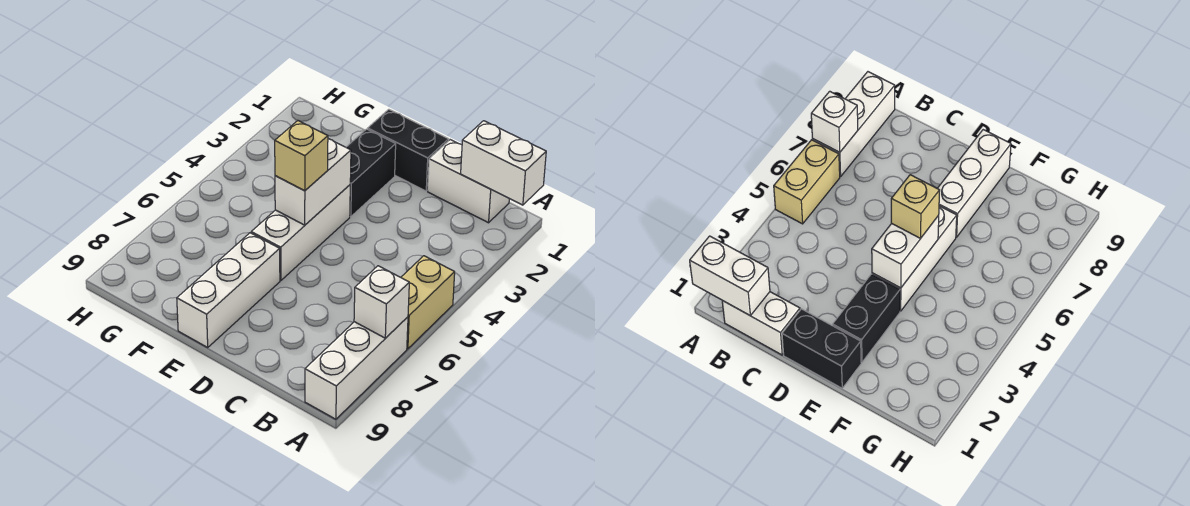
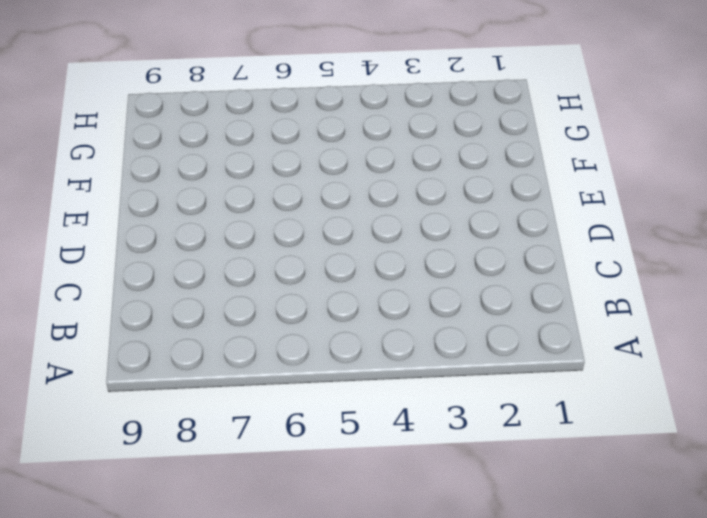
none -> tan 1x2 brick [401,256,455,349]
none -> white 1x3 brick [305,317,408,419]

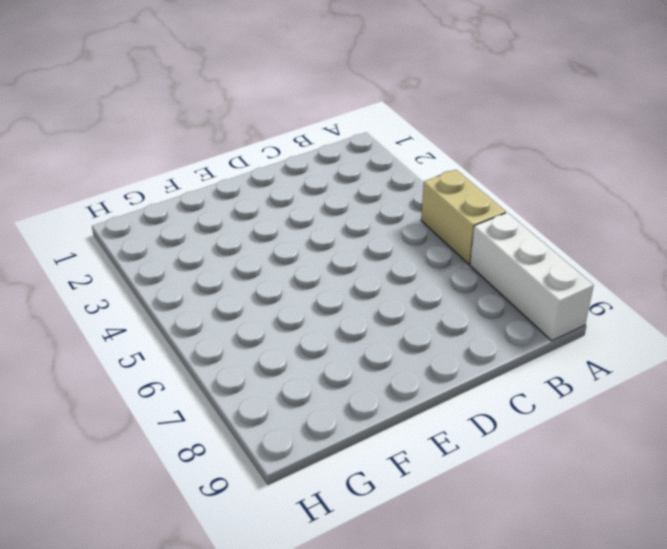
none -> white 1x2 brick [428,140,509,223]
none -> black 1x2 brick [368,109,449,191]

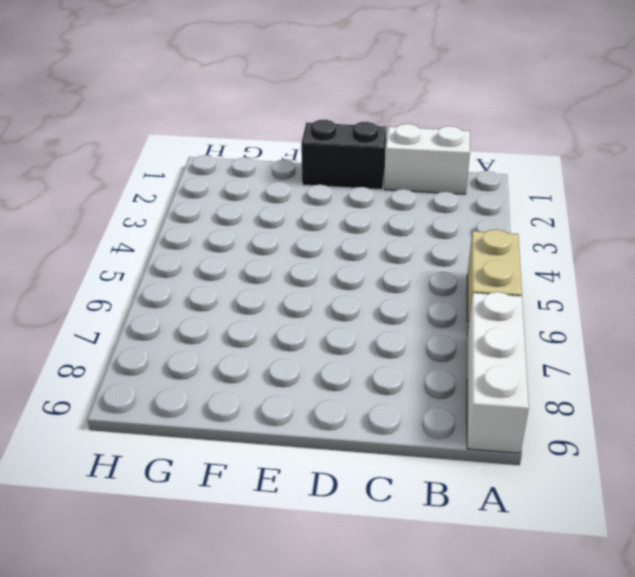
none -> black 1x2 brick [346,129,396,217]
none -> white 1x3 brick [251,185,350,280]

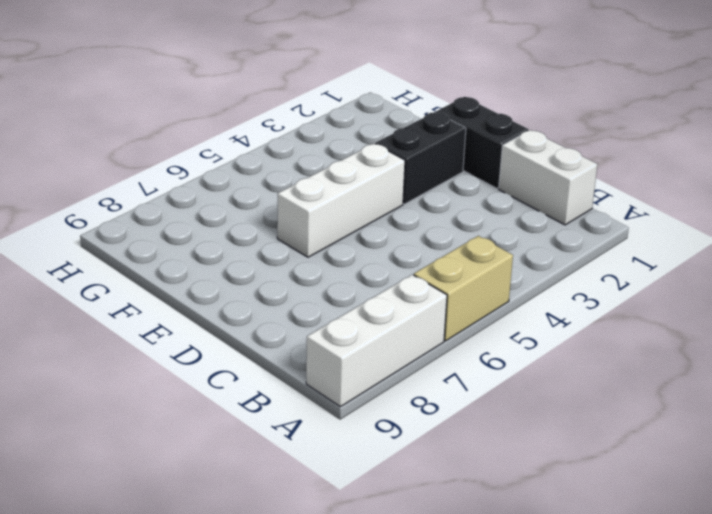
none -> white 1x3 brick [177,233,280,347]
none -> white 1x2 brick [461,121,546,205]

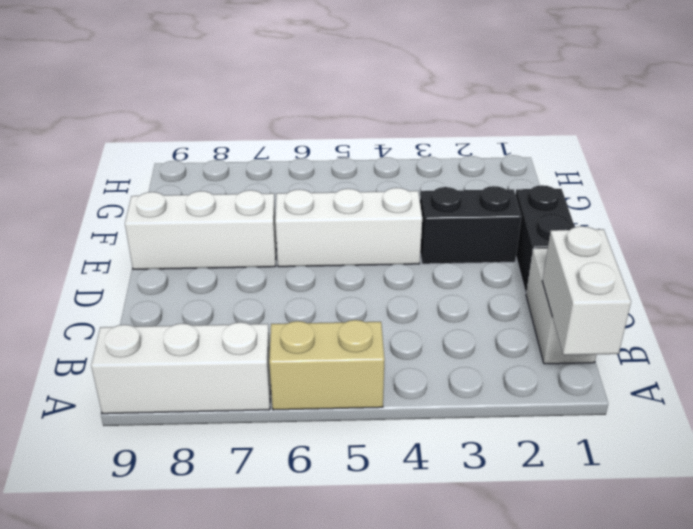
none -> white 1x1 brick [354,266,409,338]
none -> white 1x2 brick [275,139,351,225]

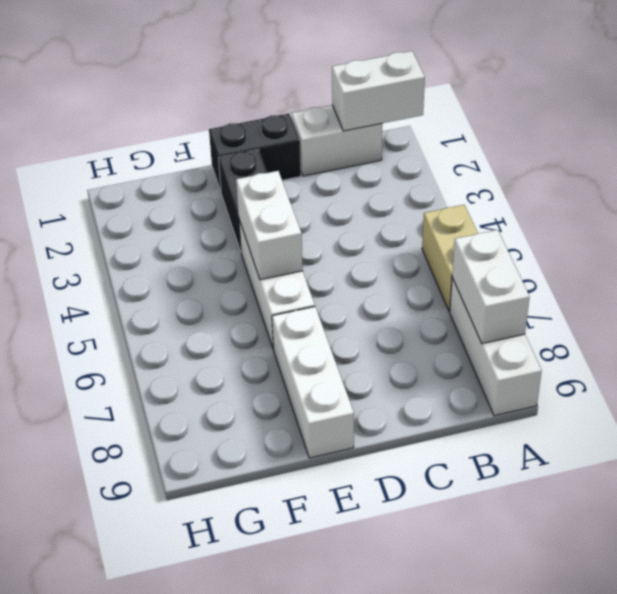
white 1x2 brick [452,230,530,344] -> white 1x1 brick [354,266,409,338]
none -> tan 1x1 brick [275,121,328,191]

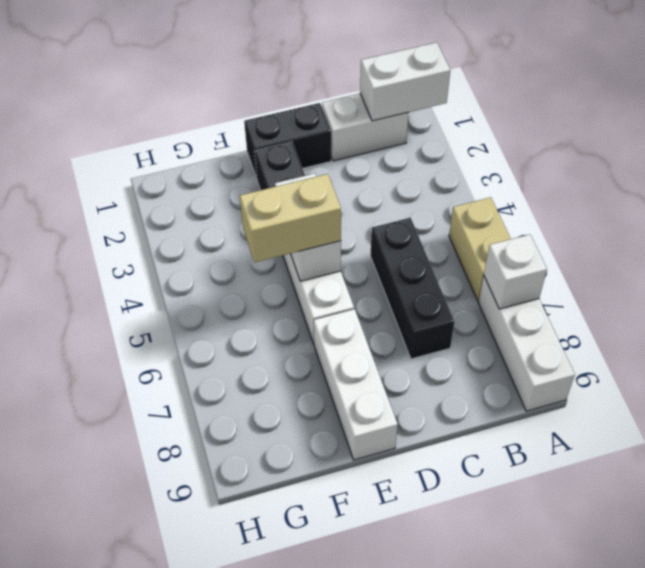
black 1x3 brick [371,218,454,359] -> none
tan 1x2 brick [240,174,341,262] -> tan 1x1 brick [275,121,328,191]

